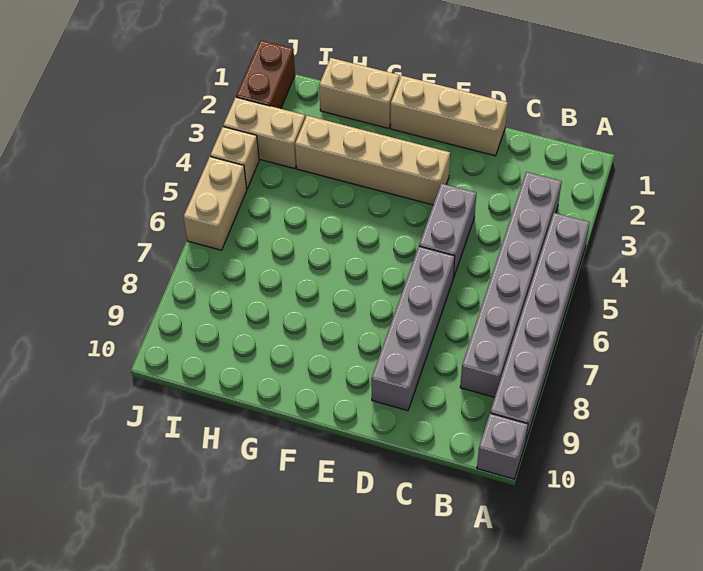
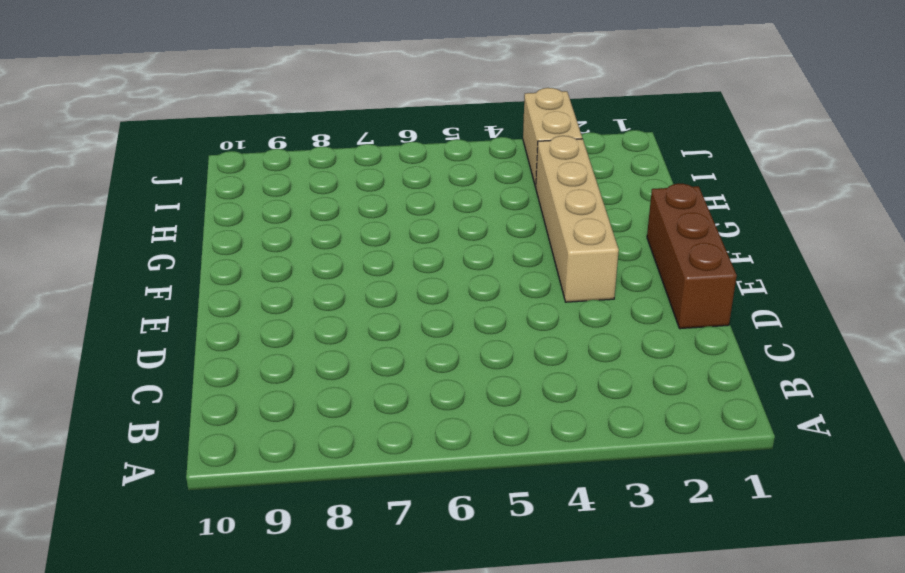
brown 1x3 brick [647,184,737,329] -> tan 1x3 brick [390,76,508,156]
none -> grey 1x6 brick [490,213,590,443]
none -> grey 1x1 brick [477,413,528,479]
none -> grey 1x6 brick [460,172,562,397]

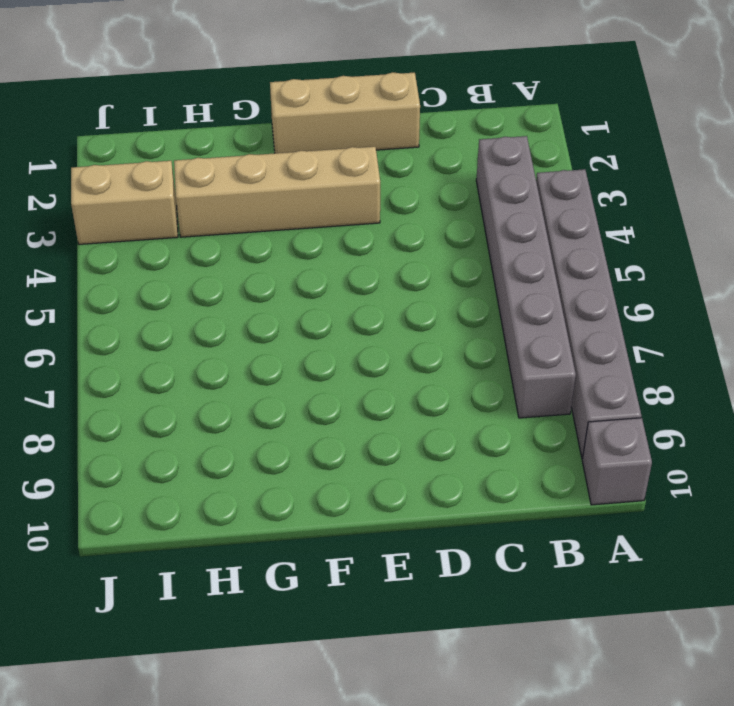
none -> grey 1x2 brick [419,183,476,278]
none -> grey 1x4 brick [371,246,455,411]
none -> tan 1x2 brick [319,58,400,128]

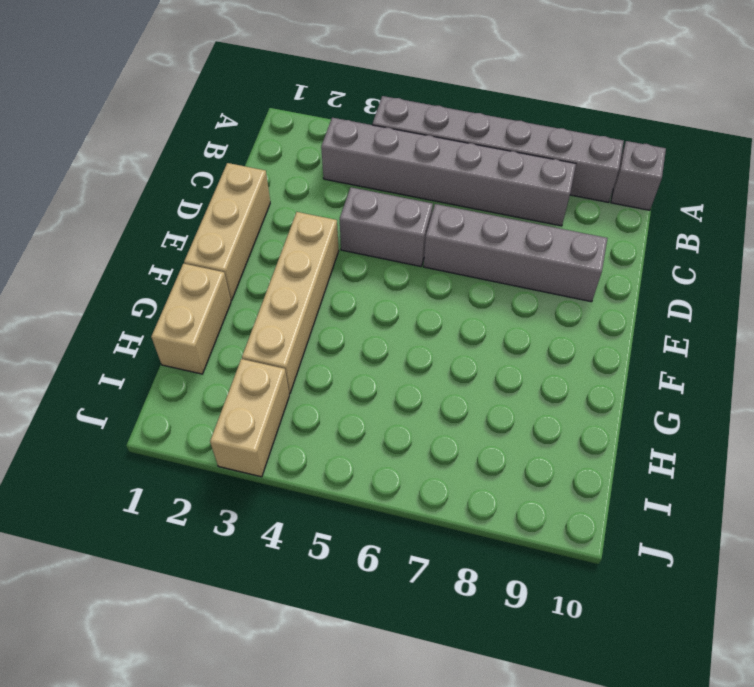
none -> brown 1x2 brick [236,40,295,109]
none -> tan 1x1 brick [210,127,259,189]
none -> tan 1x2 brick [184,157,247,250]

